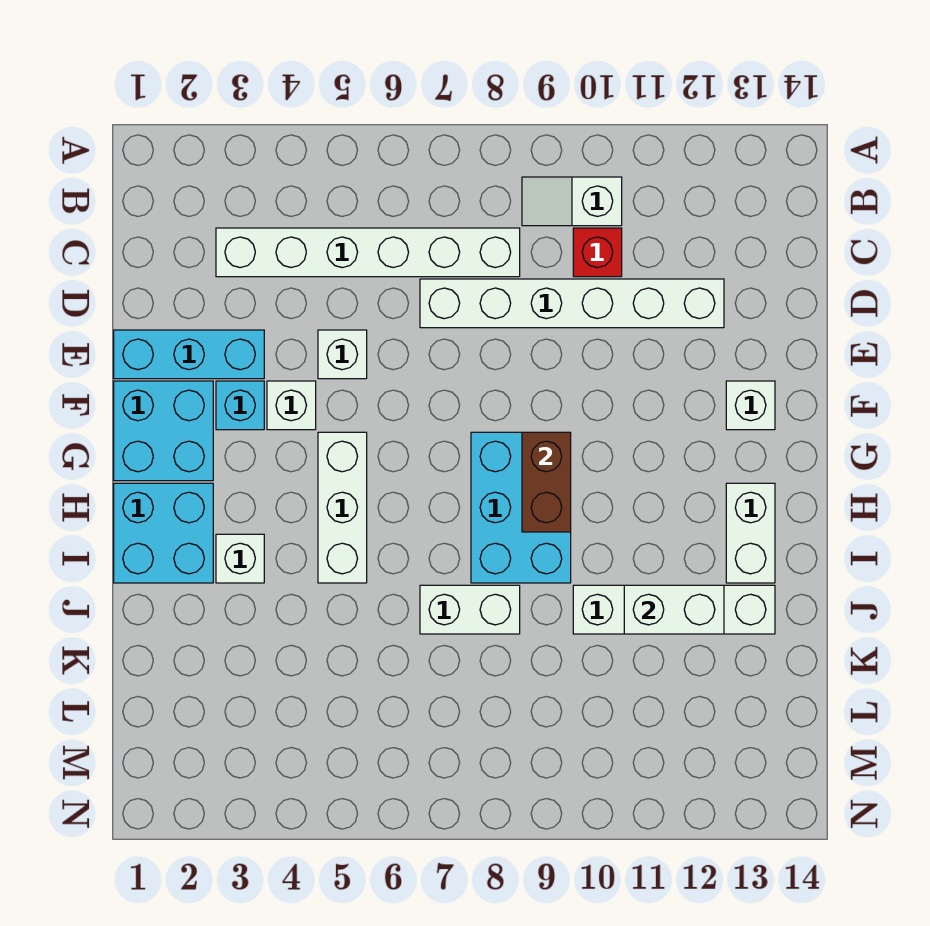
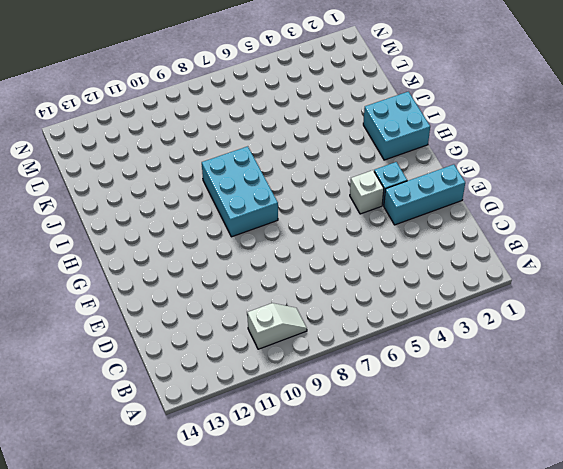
none -> white 1x6 brick [216,228,520,277]
none -> red 1x1 brick [573,228,622,277]
none -> white 1x6 brick [420,279,724,328]

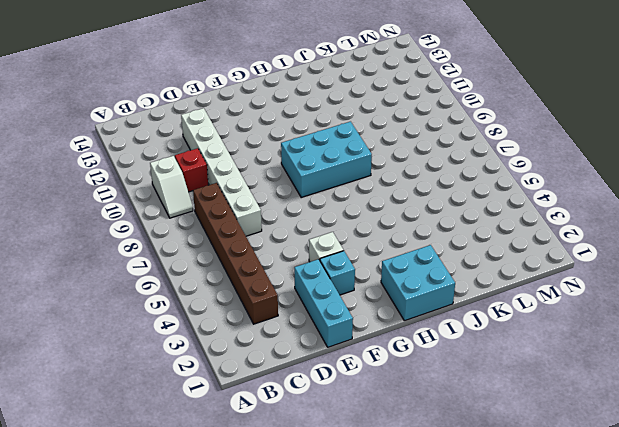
brown 1x6 brick [193,183,278,324] -> white 1x6 brick [216,228,520,277]
none -> white 1x1 brick [318,330,367,379]
none -> cyan 2x2 brick [114,381,213,481]
none -> white 1x1 brick [726,381,775,430]

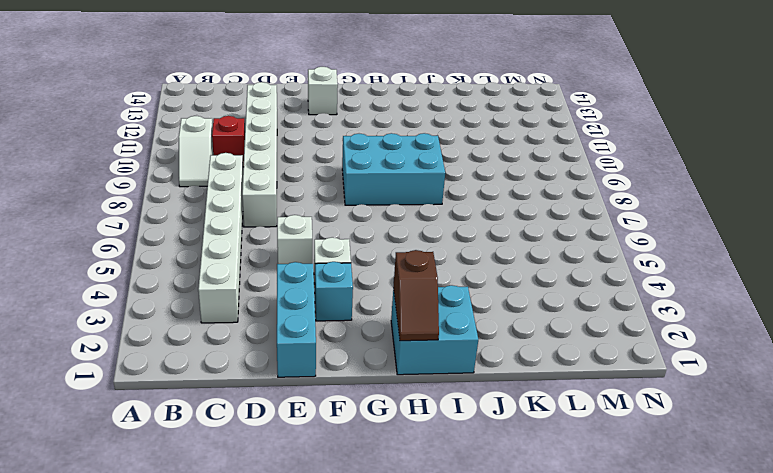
brown 1x2 slope [393,250,439,341] -> none
none -> cyan 2x2 brick [114,381,213,481]
none -> white 1x3 brick [318,432,367,583]
none -> white 1x2 brick [726,483,775,583]

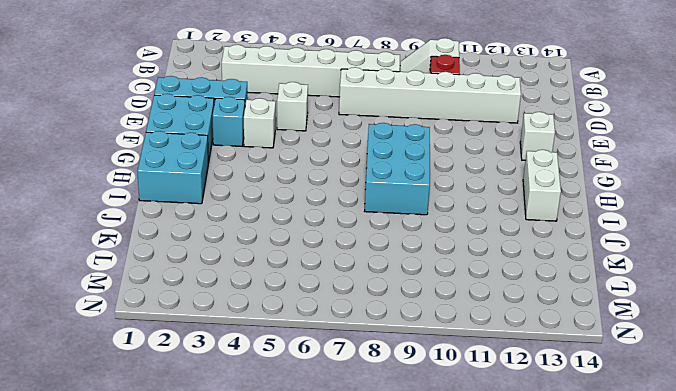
none -> white 1x3 brick [318,432,367,583]
none -> white 1x1 brick [216,534,264,583]
none -> white 1x2 brick [420,585,520,634]

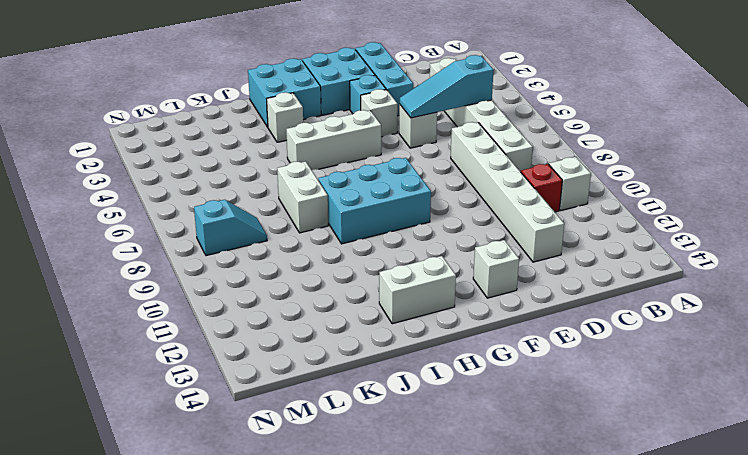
cyan 1x3 slope [400,55,494,118] -> none
cyan 1x2 slope [194,200,267,256] -> none
none -> white 1x4 brick [573,585,775,634]
none -> brown 1x2 brick [522,432,571,532]
none -> white 1x2 brick [624,585,724,634]

